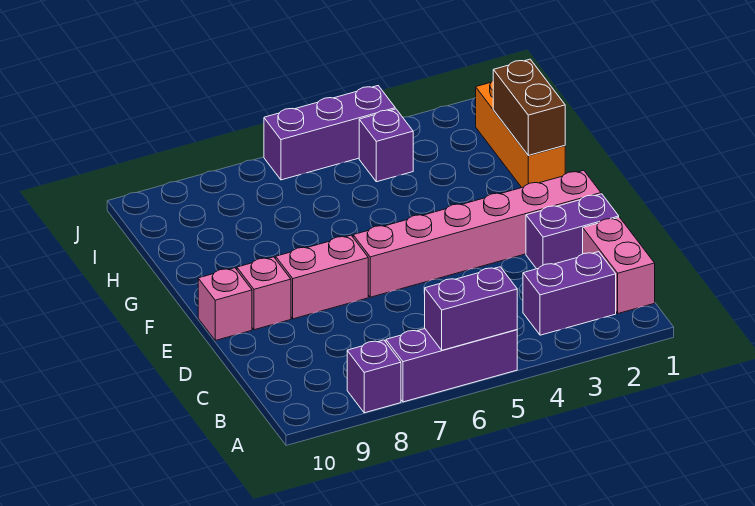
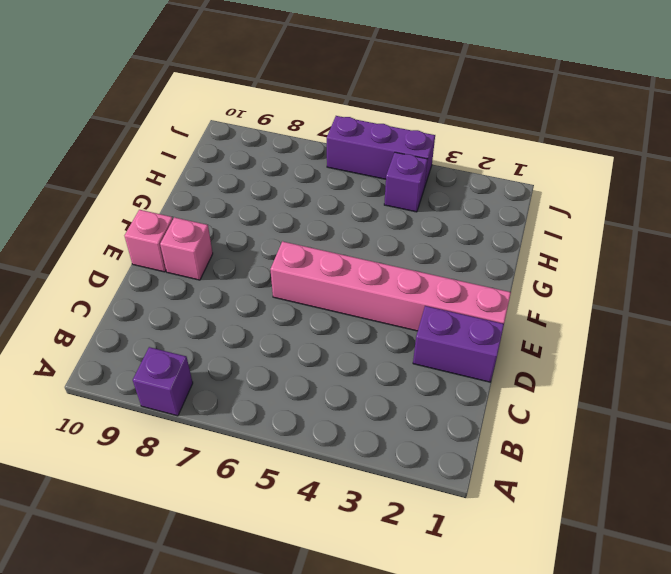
none -> purple 1x3 brick [386,329,517,402]
none -> pink 1x2 brick [583,217,655,313]
none -> purple 1x2 brick [523,252,616,335]

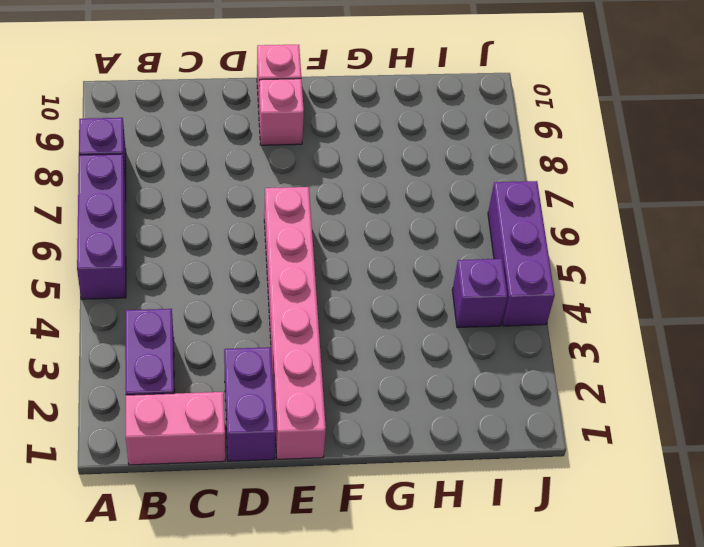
none -> pink 1x2 brick [276,235,368,319]
none -> orange 1x3 brick [476,81,565,187]
none -> purple 1x2 brick [425,267,517,350]

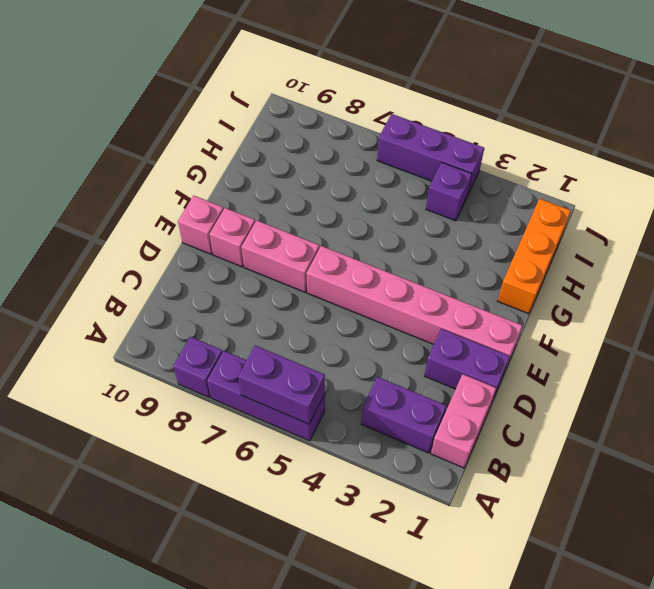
none -> brown 1x2 brick [493,59,565,155]

